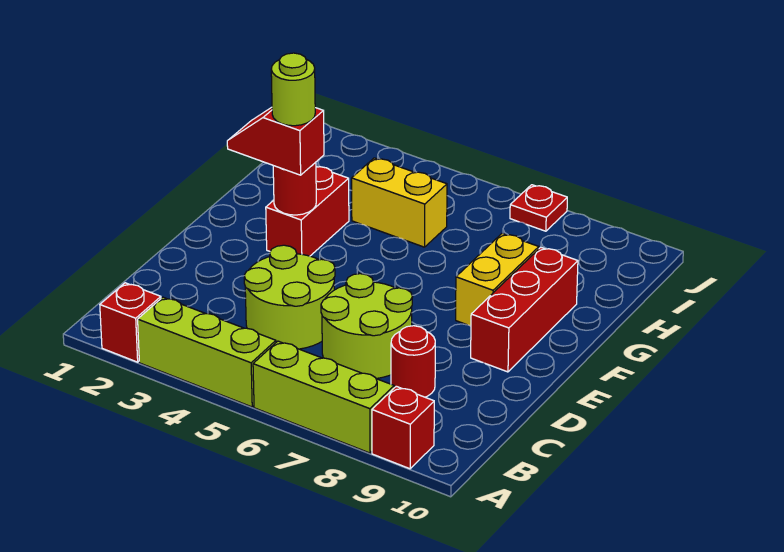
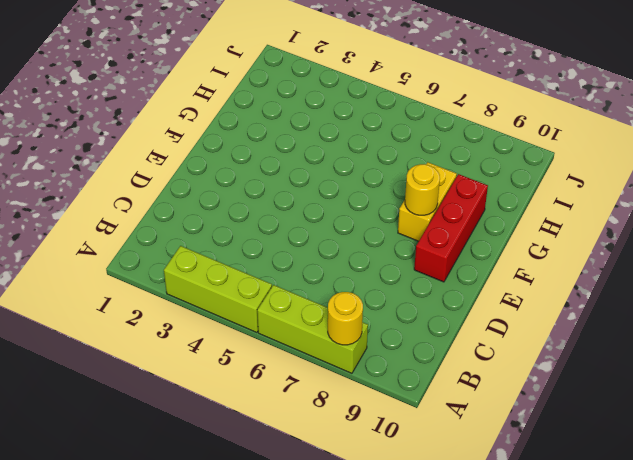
yellow 1x1 round brick [328,292,363,345] -> none
yellow 1x1 round brick [405,164,440,215] -> none
none -> red 1x1 brick [100,283,161,362]
none -> red 1x1 brick [372,386,434,469]
none -> lime 2x2 round brick [244,245,335,349]

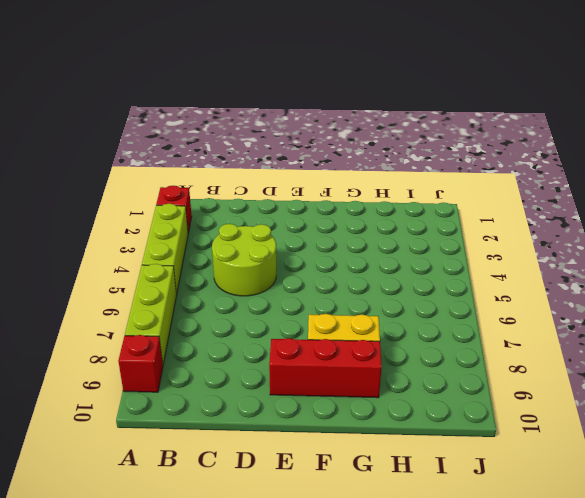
none -> lime 2x2 round brick [321,274,412,379]
none -> red 1x1 round brick [391,326,435,397]
none -> red 1x2 brick [266,167,349,256]

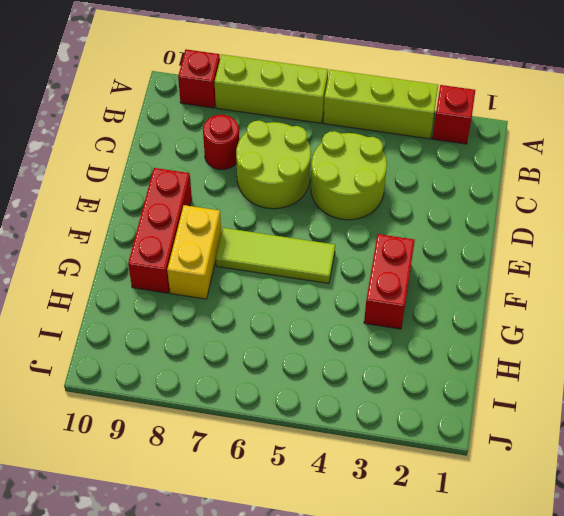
lime 1x3 tile [216,228,335,283] -> none
none -> yellow 1x2 brick [352,158,447,247]
none -> red 1x1 plate [510,185,567,231]
none -> red 1x1 round brick [273,162,316,215]

